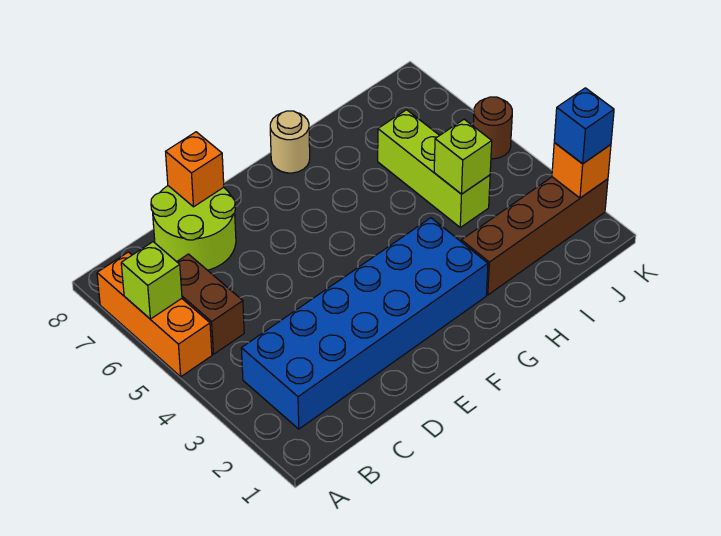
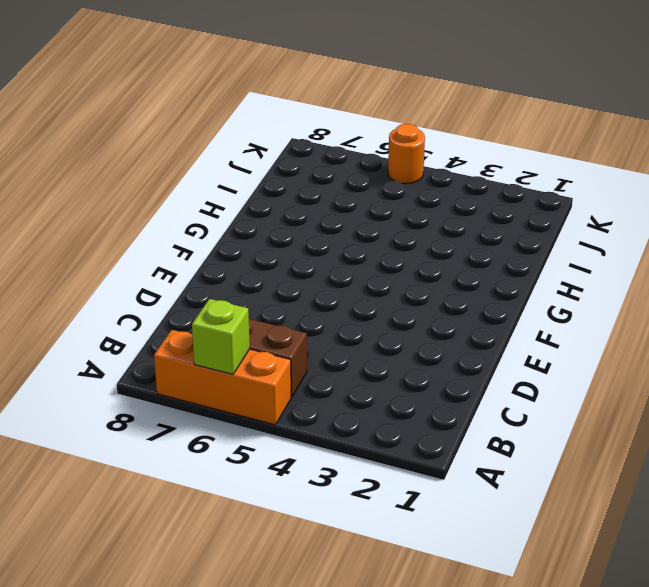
orange 1x1 round brick [388,124,425,184] -> brown 1x1 round brick [473,97,512,159]
none -> blue 2x6 brick [241,218,488,429]
none -> lime 2x2 round brick [151,186,236,270]
none -> tan 1x1 round brick [270,111,310,173]

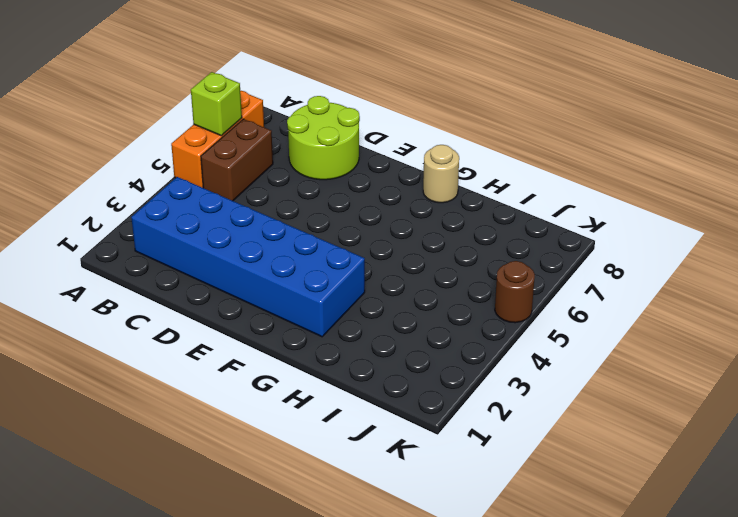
none -> brown 1x4 brick [461,177,608,295]
none -> lime 1x3 brick [378,110,490,227]
none -> orange 1x1 brick [166,132,224,207]

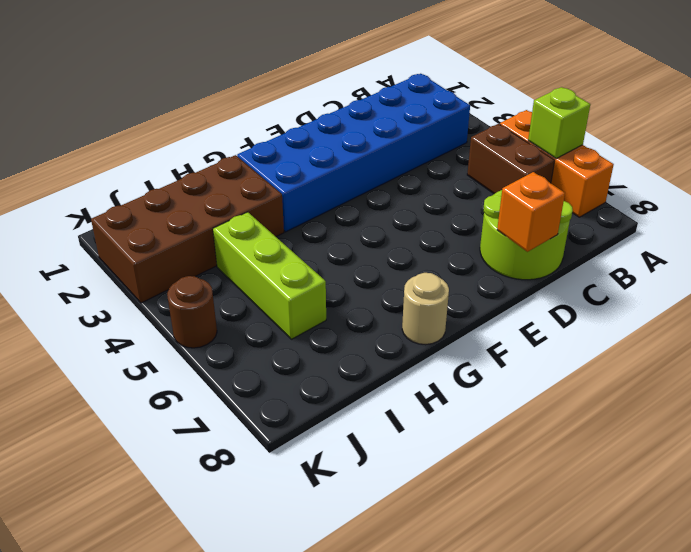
brown 2x4 brick [91,155,284,303] -> brown 1x4 brick [461,177,608,295]
none -> lime 1x1 brick [434,119,492,194]
none -> orange 1x1 brick [552,143,611,198]
none -> blue 1x1 brick [554,88,614,163]

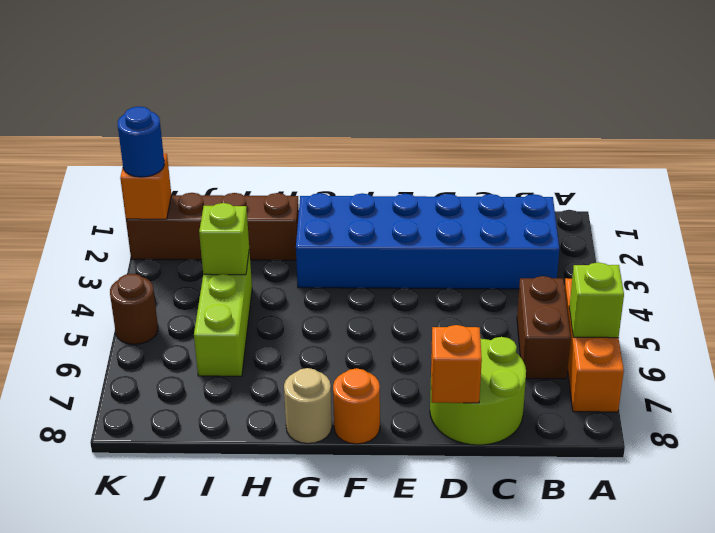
orange 1x1 round brick [333,368,380,444] -> none
blue 1x1 round brick [118,107,164,177] -> blue 1x1 brick [554,88,614,163]

